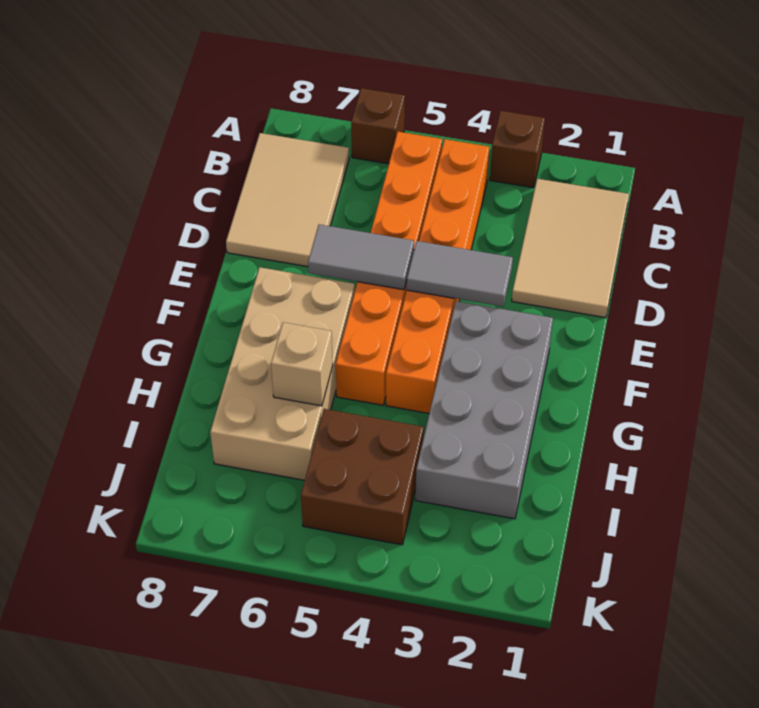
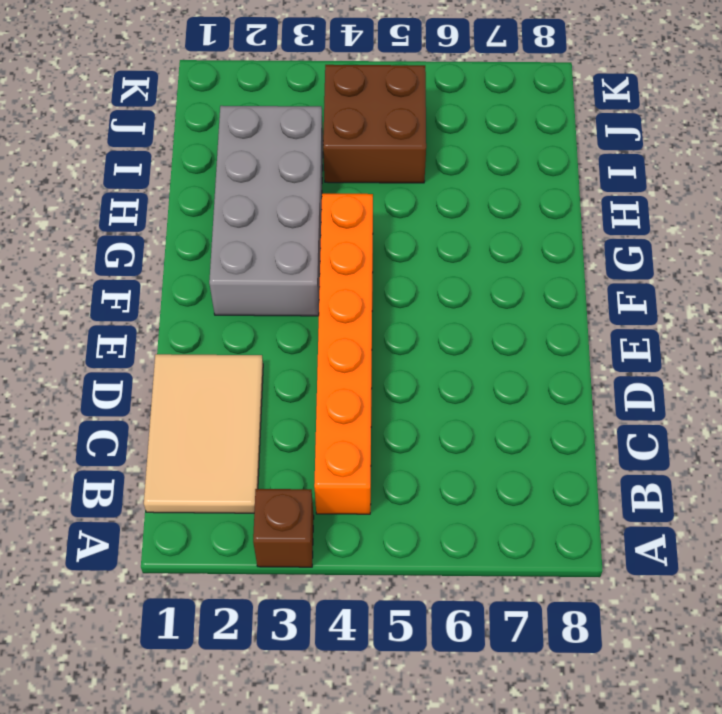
none -> brown 1x1 brick [351,88,405,164]
none -> orange 1x6 brick [336,132,442,405]
none -> tan 2x3 tile [226,133,349,267]

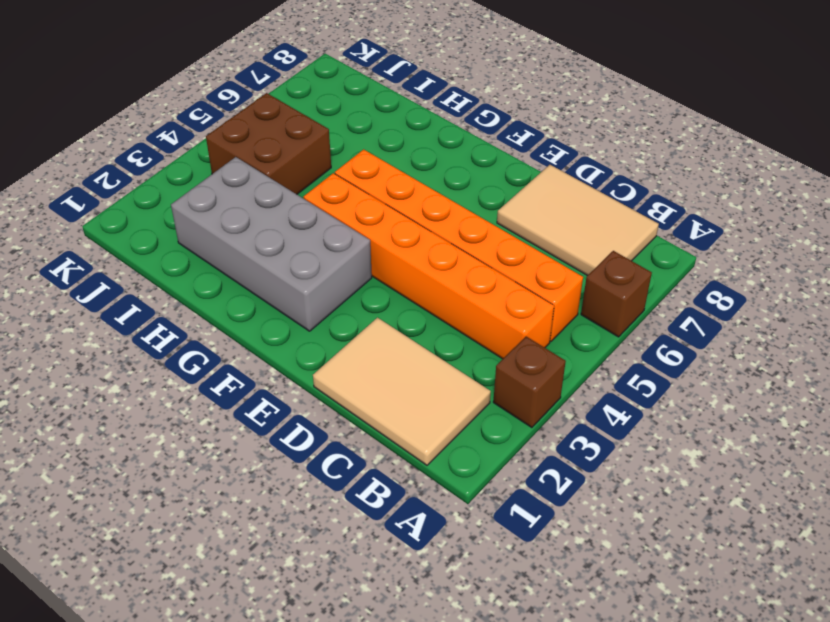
none -> tan 2x4 brick [210,267,355,480]
none -> grey 1x2 tile [407,241,513,307]
none -> grey 1x2 tile [308,224,414,290]

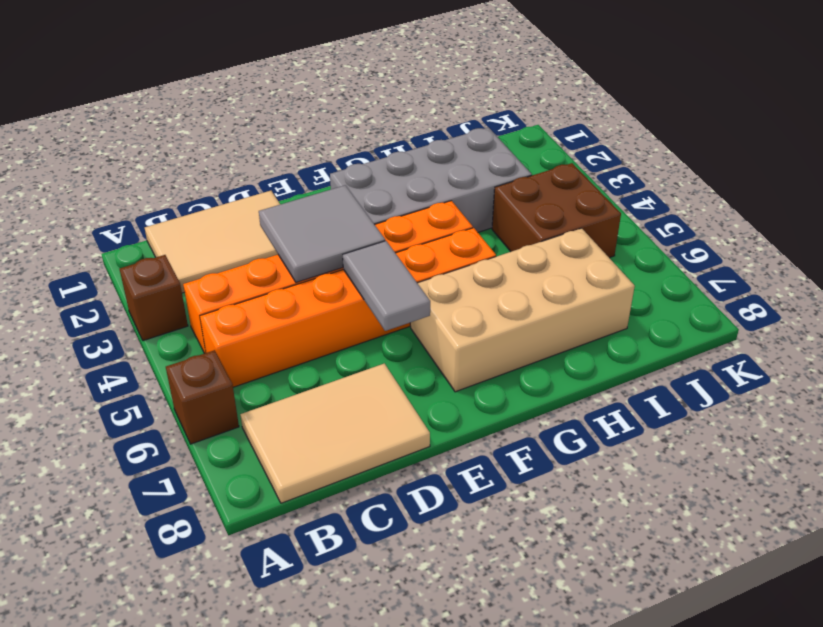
grey 2x2 tile [259,185,385,282] -> grey 1x2 tile [407,241,513,307]
none -> tan 1x1 brick [271,322,333,406]

